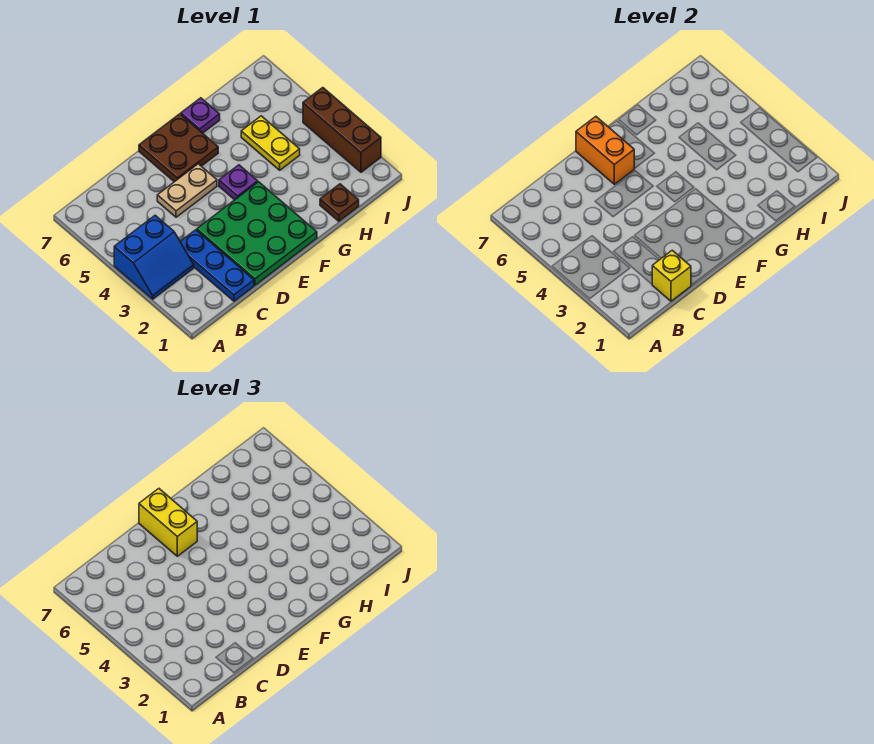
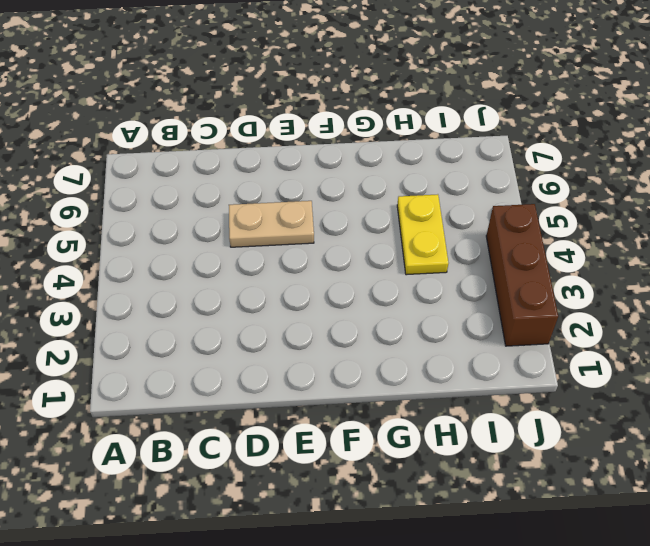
none -> blue 2x2 slope [114,215,194,299]
none -> blue 1x3 plate [180,230,254,301]
none -> green 3x3 plate [197,182,317,285]

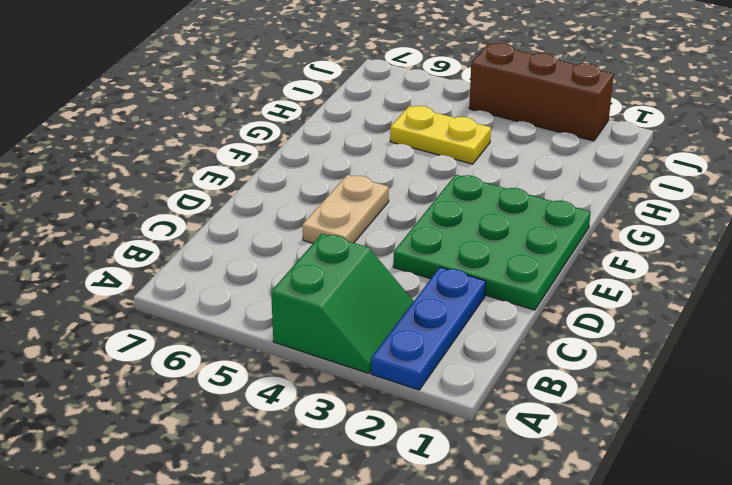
blue 1x3 plate [371,267,486,390] -> blue 1x3 plate turned to [180,230,254,301]
green 2x2 slope [271,234,414,373] -> blue 2x2 slope [114,215,194,299]
none -> brown 2x2 plate [139,114,218,182]
none -> purple 1x1 plate [219,165,258,200]
none -> purple 1x1 plate [181,98,220,133]

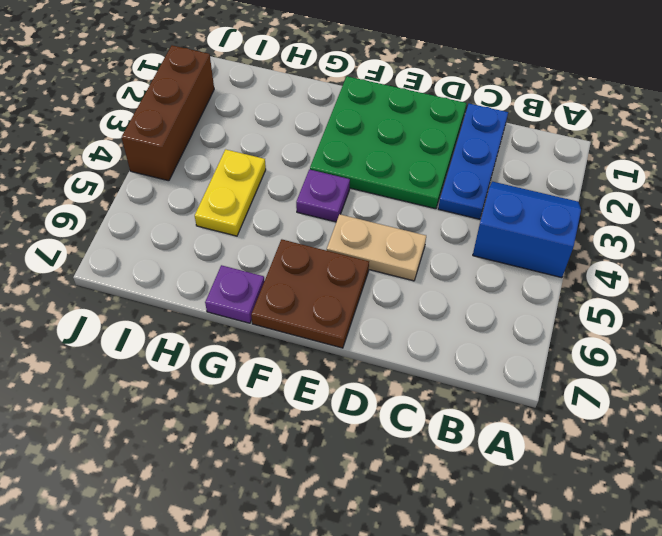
none -> brown 1x1 plate [320,184,359,221]
none -> yellow 1x1 brick [652,250,691,301]
none -> orange 1x2 brick [576,117,634,184]

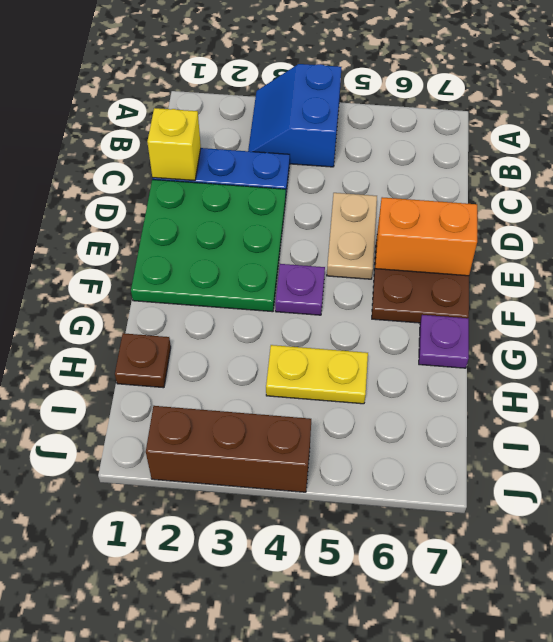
none -> yellow 1x2 brick [139,489,197,556]

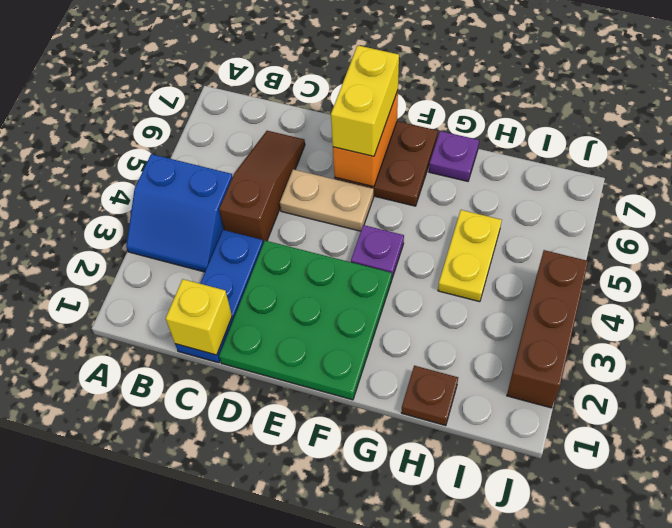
brown 1x3 slope [219,131,305,243] -> none

